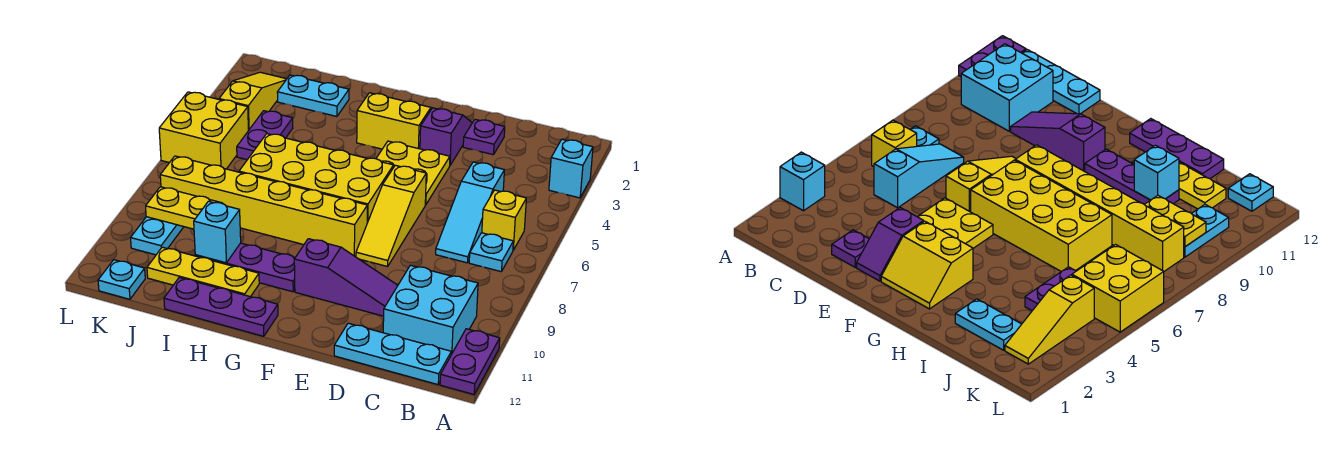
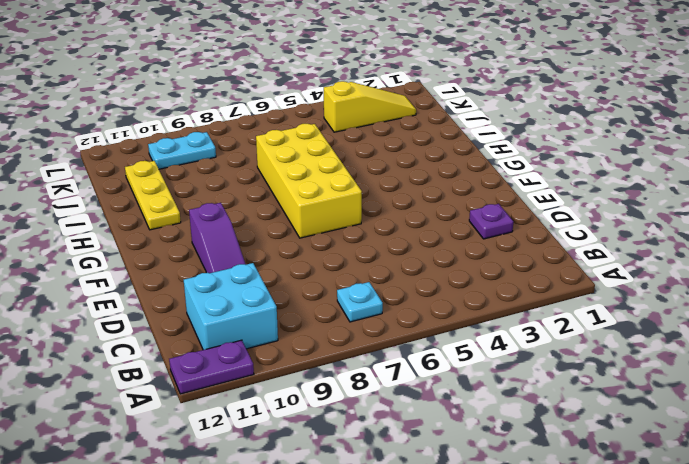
none -> cyan 1x1 brick [549,139,593,198]
none -> yellow 1x1 brick [482,190,526,250]
none -> cyan 1x3 plate [334,323,451,385]

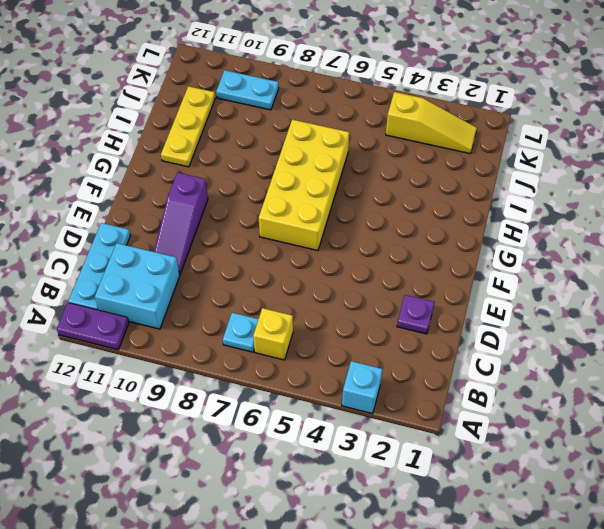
none -> cyan 1x3 slope [436,162,504,263]
none -> purple 1x2 slope [420,108,472,165]
none -> yellow 2x2 plate [376,141,450,205]

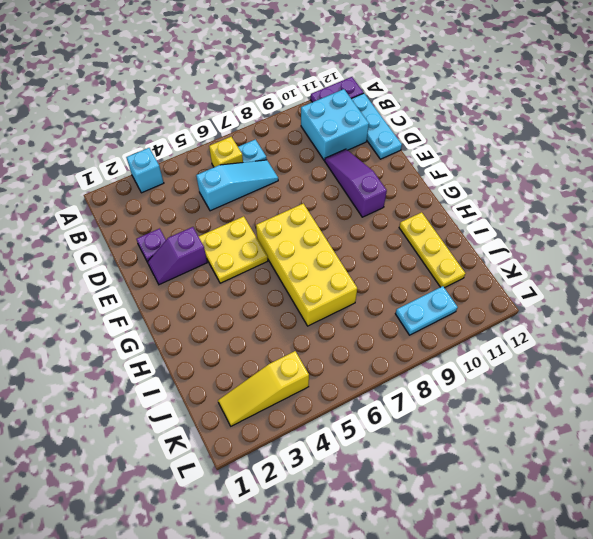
none -> yellow 1x3 slope [356,165,426,267]
none -> yellow 2x2 slope [357,93,432,149]
none -> yellow 1x6 brick [160,156,367,256]

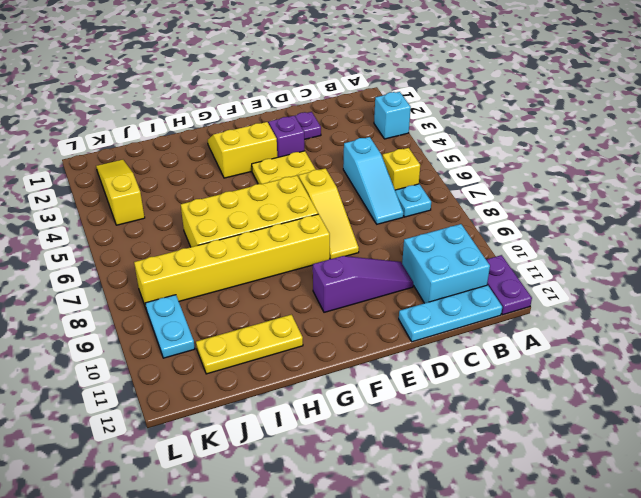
none -> purple 1x3 plate [195,243,295,292]
none -> purple 1x3 plate [164,277,278,336]
none -> cyan 1x2 plate [277,75,349,116]

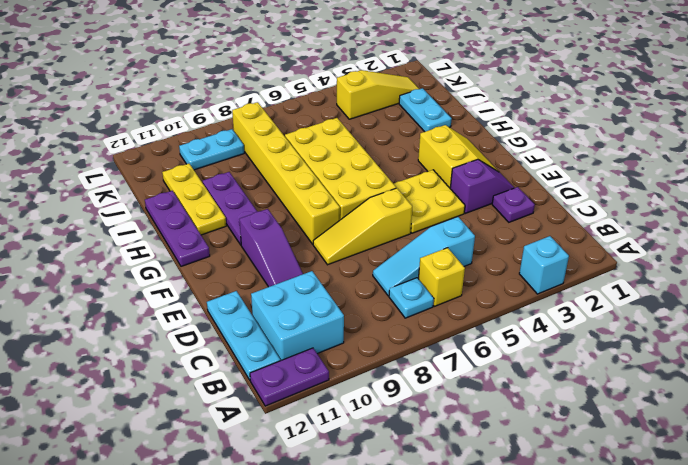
none -> purple 1x2 plate [237,111,293,160]
none -> yellow 2x2 brick [159,92,248,169]
none -> cyan 1x1 plate [98,260,145,299]

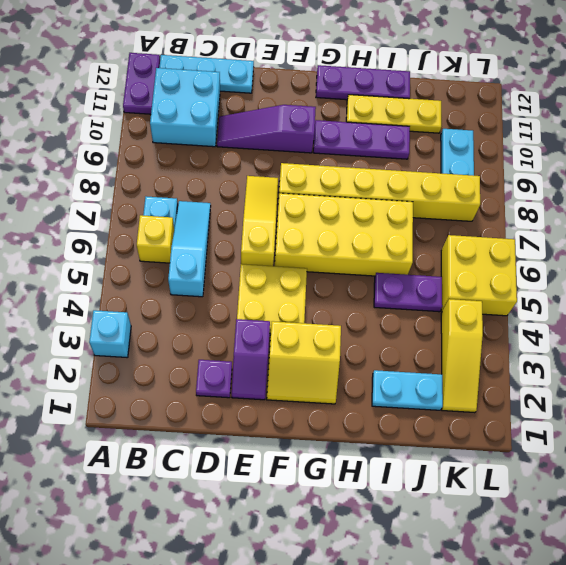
purple 1x2 plate [374,273,442,312] -> purple 1x2 plate turned to [237,111,293,160]
none -> cyan 1x1 plate [98,260,145,299]
none -> cyan 1x1 brick [194,201,241,263]
none -> yellow 1x2 plate [146,187,223,229]

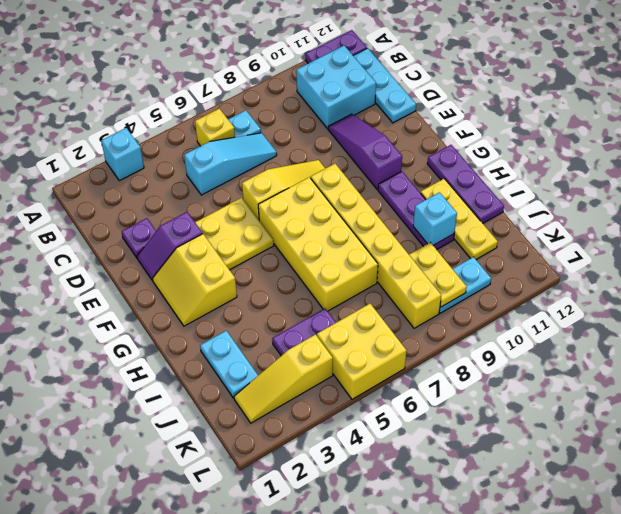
none -> cyan 1x1 plate [98,260,145,299]

